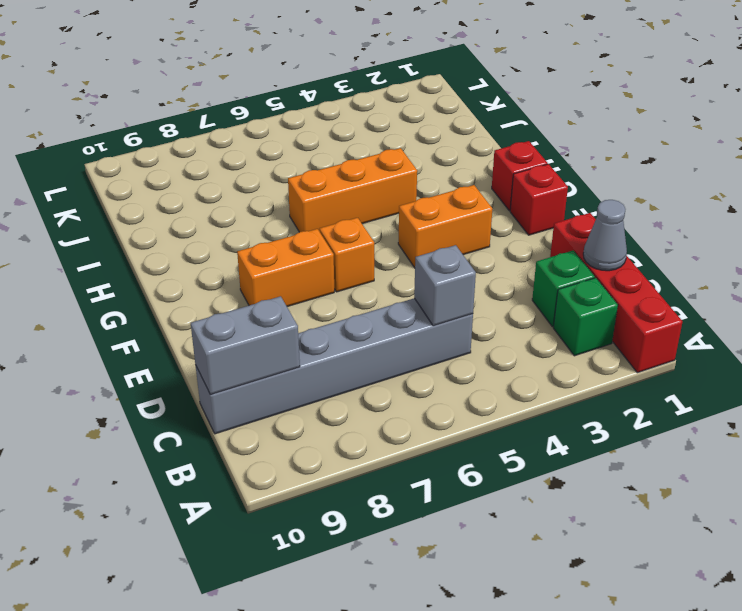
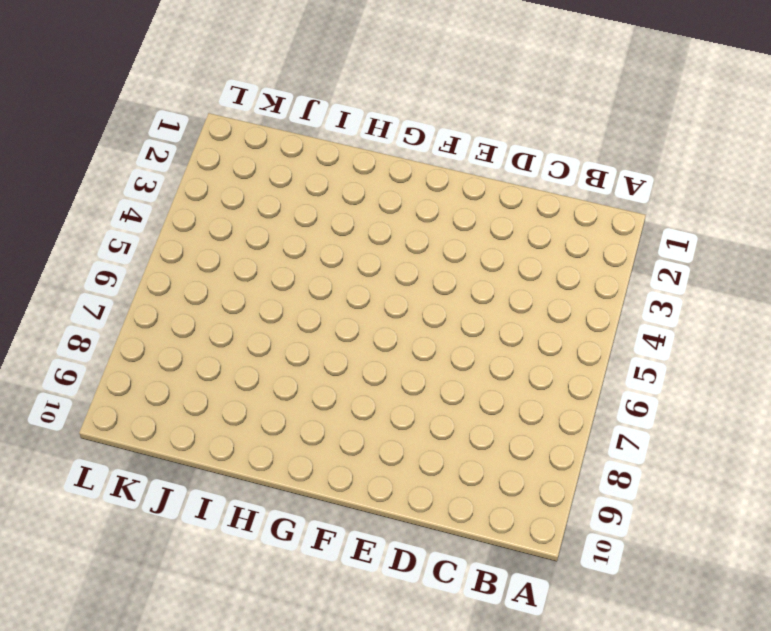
none -> red 1x4 brick [550,213,682,373]
none -> green 1x1 brick [553,278,618,356]
none -> green 1x1 brick [532,250,595,327]

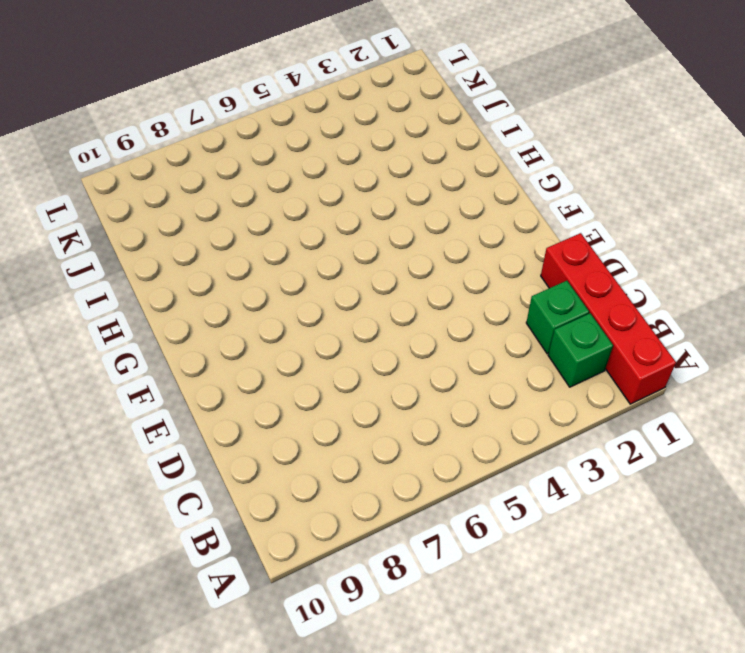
none -> grey 1x6 brick [196,298,473,434]
none -> red 1x1 brick [510,164,568,235]
none -> orange 1x2 brick [398,185,492,268]

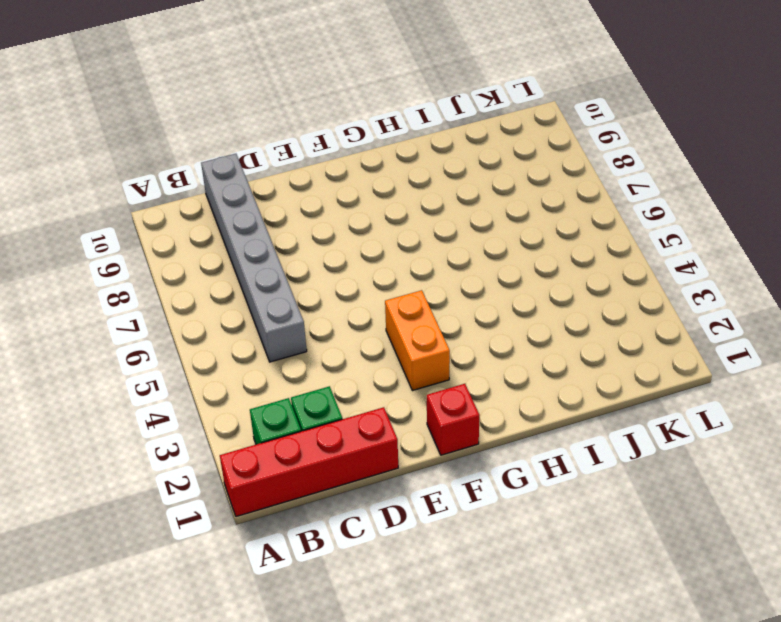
none -> orange 1x1 brick [320,218,374,292]
none -> orange 1x2 brick [237,229,334,307]
none -> red 1x1 brick [492,141,548,211]

